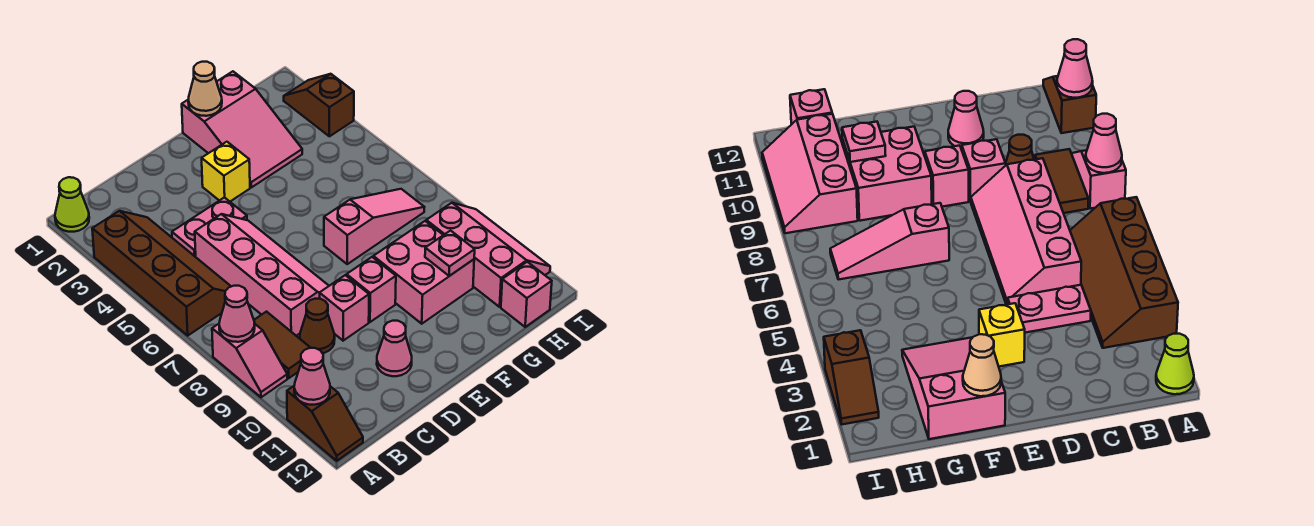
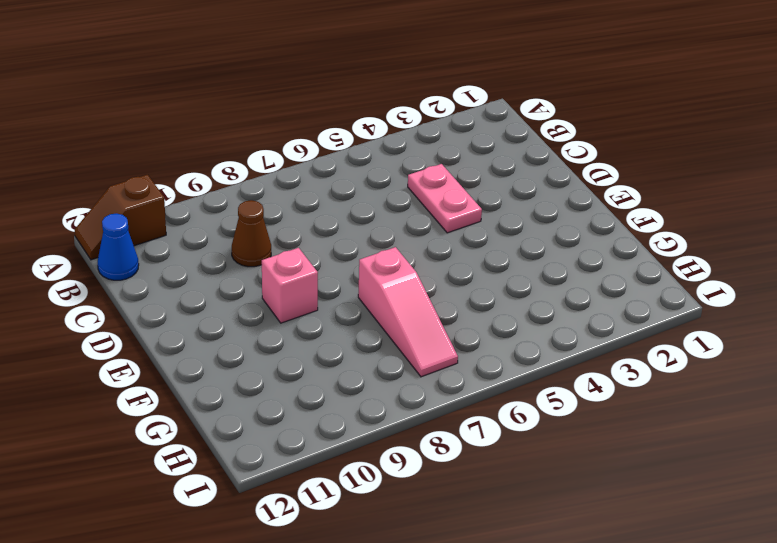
blue 1x1 cone [98,213,139,280] -> none
none -> lime 1x1 cone [55,177,89,232]
none -> brown 2x4 slope [92,211,231,335]
none -> pink 1x2 slope [212,324,287,397]

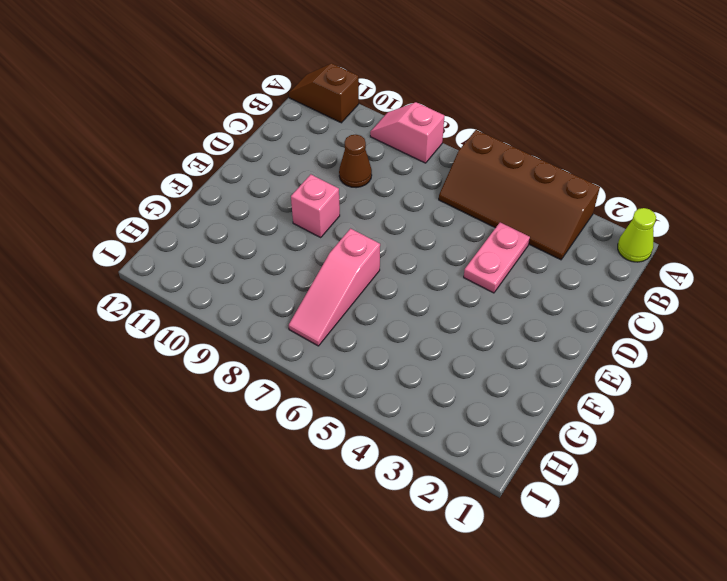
none -> brown 1x2 tile [254,312,310,378]
none -> pink 2x4 slope [195,214,329,336]
none -> pink 1x1 brick [320,275,369,341]

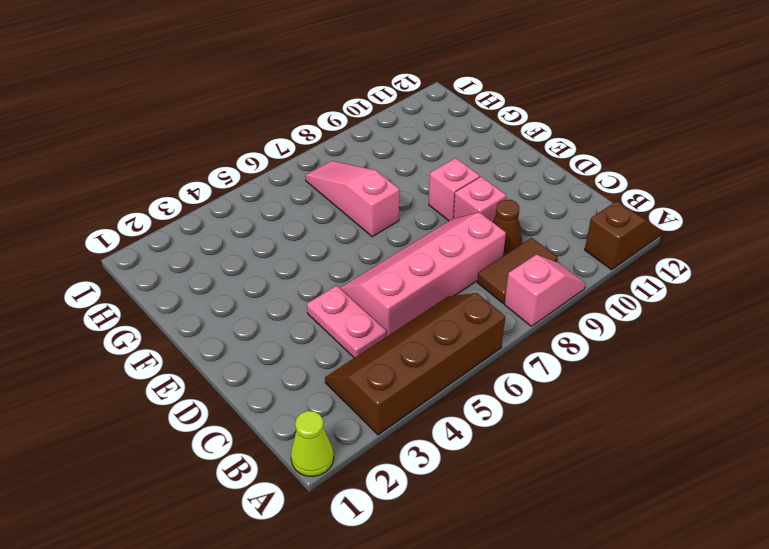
none -> pink 1x1 cone [377,321,412,376]
none -> yellow 1x1 brick [202,142,250,201]
none -> pink 2x3 slope [182,71,302,187]

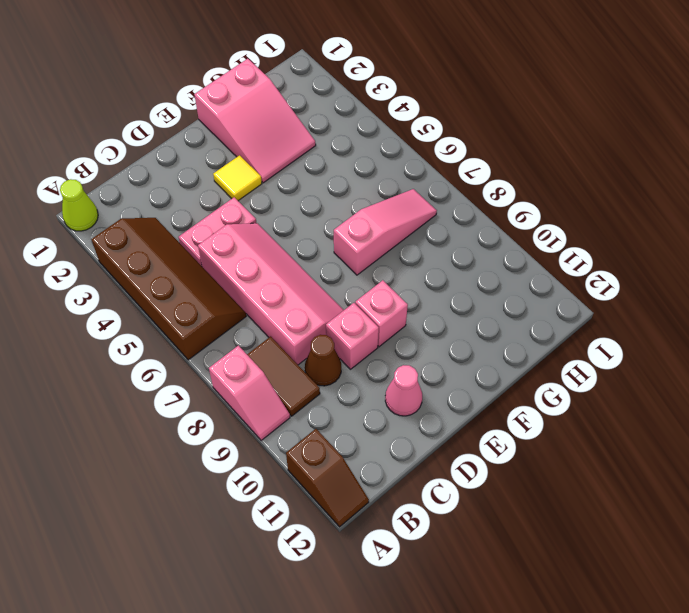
yellow 1x1 tile [213,155,262,201] -> yellow 1x1 brick [202,142,250,201]
none -> pink 2x2 brick [373,221,474,324]
none -> pink 2x3 slope [426,203,550,307]
none -> pink 1x1 brick [501,262,552,327]

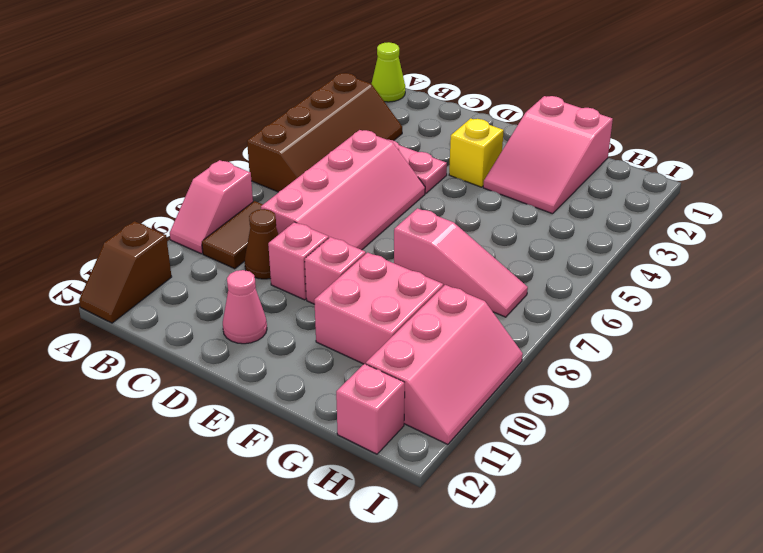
none -> brown 1x2 slope [284,74,354,136]
none -> pink 1x1 cone [219,286,255,342]
none -> pink 1x1 cone [294,348,330,405]

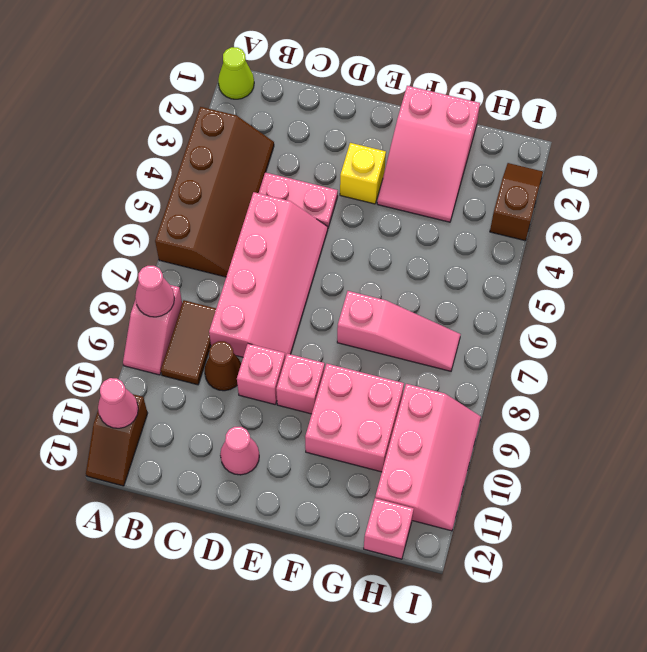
none -> tan 1x1 cone [188,62,222,116]
none -> pink 1x1 plate [425,231,475,276]

